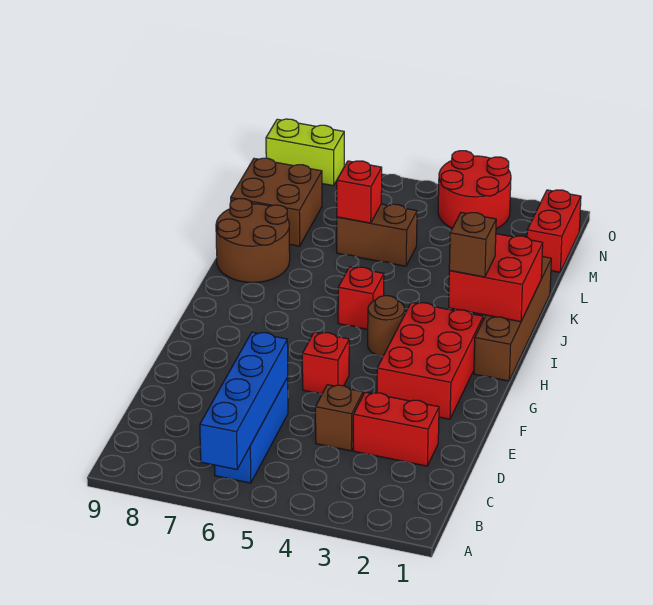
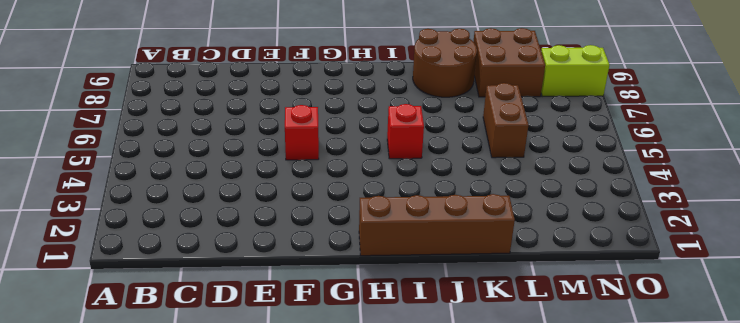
lime 1x2 brick [541,45,609,97] -> lime 1x2 brick turned to [266,119,344,186]
none -> blue 1x3 brick [215,378,288,483]
none -> red 1x2 brick [353,392,439,466]
none -> brown 1x1 brick [315,385,363,451]

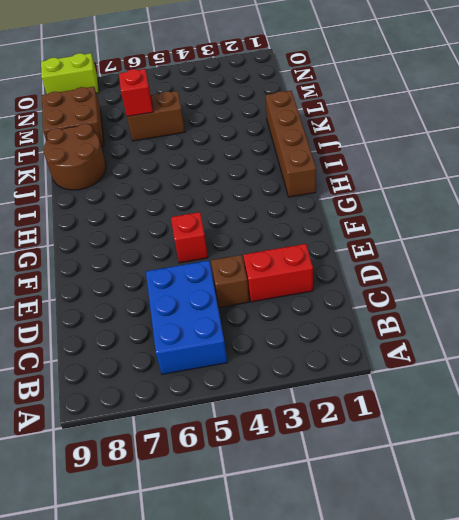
blue 2x3 brick [146,260,227,374] -> blue 1x3 brick [215,378,288,483]
none -> red 2x3 brick [377,302,483,419]
none -> brown 1x1 round brick [368,296,405,356]
none -> red 1x1 brick [338,267,384,329]

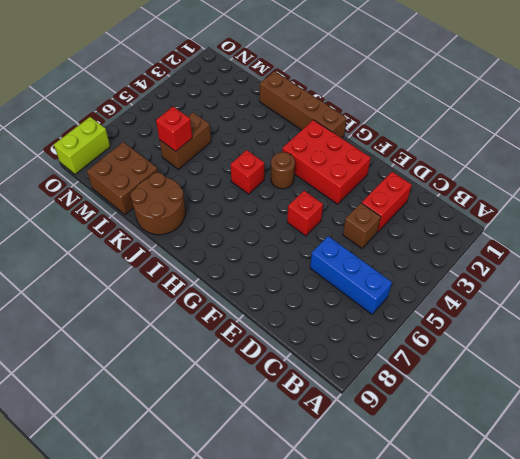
none -> red 1x2 brick [527,190,581,272]
none -> red 2x2 round brick [438,151,511,229]
none -> blue 1x4 brick [200,332,288,469]

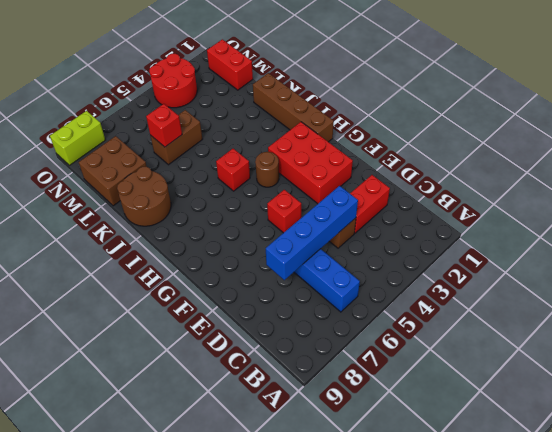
blue 1x4 brick [266,186,358,280] -> blue 1x4 brick turned to [200,332,288,469]
none -> red 2x2 brick [449,234,543,322]
none -> brown 1x1 brick [449,213,496,277]

